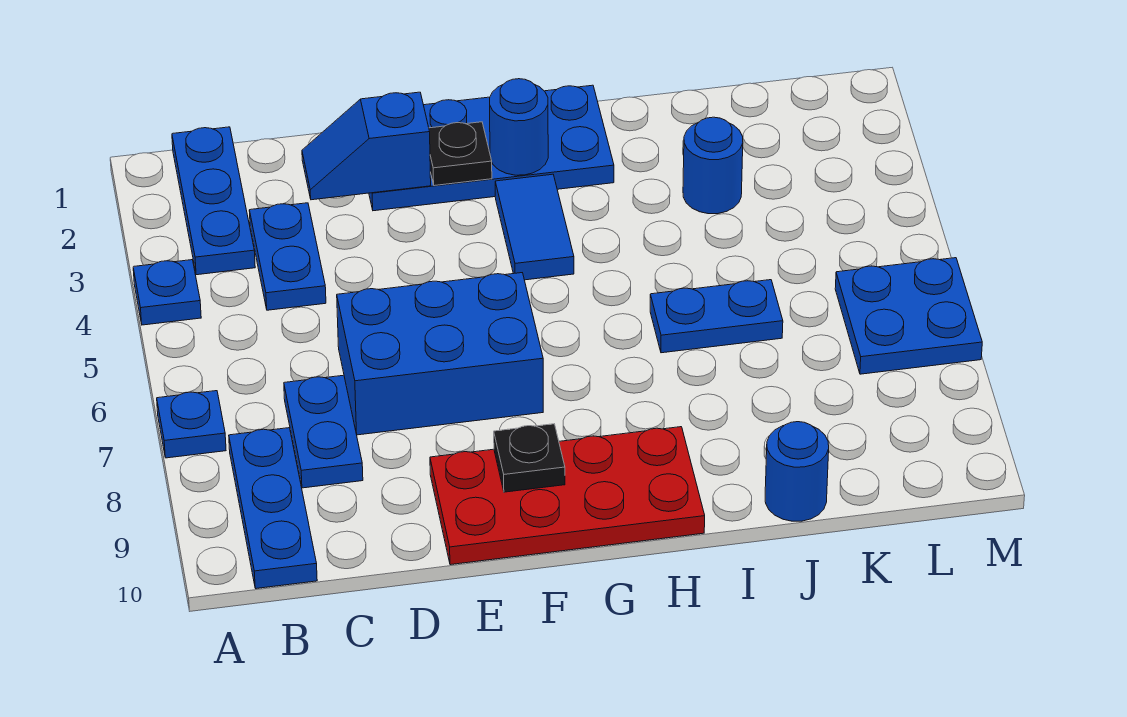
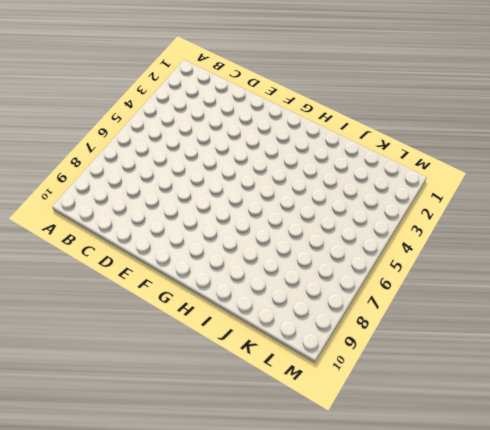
none -> blue 1x1 plate [133,260,201,325]
none -> blue 1x1 plate [157,391,226,458]
none -> blue 1x3 plate [172,127,255,275]

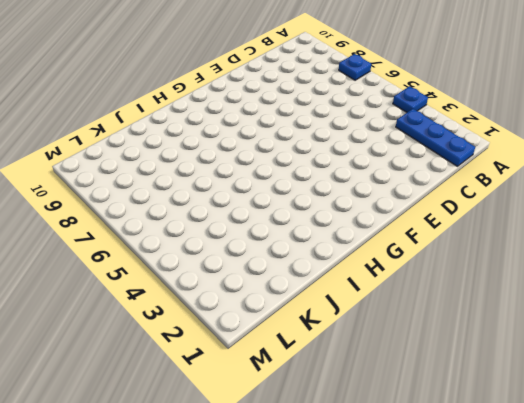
none -> blue 1x3 plate [229,428,317,589]
none -> blue 1x2 plate [249,203,326,310]
none -> blue 1x2 plate [284,375,363,488]

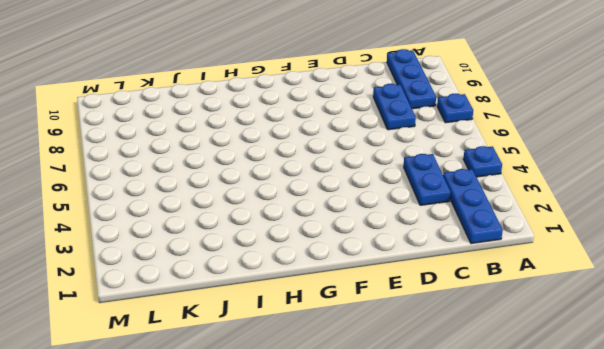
none -> blue 2x3 brick [337,273,543,435]
none -> blue 2x4 plate [369,85,614,211]
none -> red 2x4 plate [430,427,705,565]

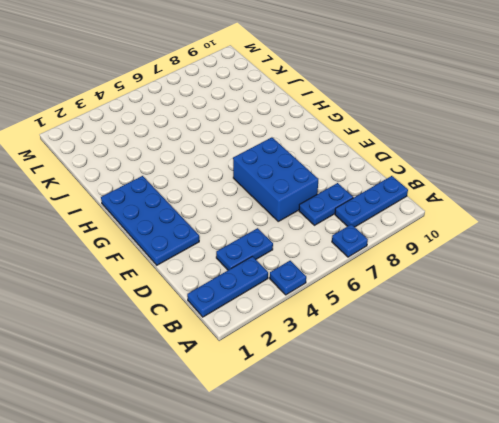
none -> red 2x4 plate [430,427,705,565]
none -> blue 1x2 tile [495,174,574,280]
none -> blue 1x2 plate [650,280,783,353]

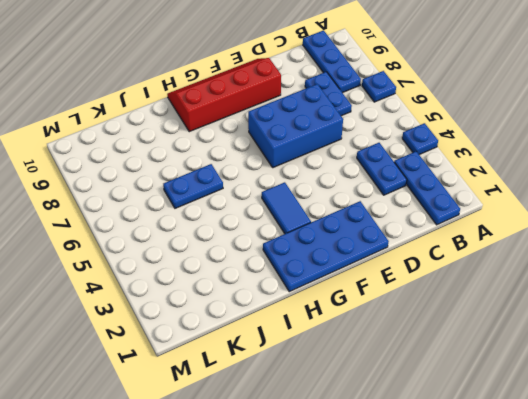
red 2x4 slope [167,58,281,132] -> red 2x4 plate [430,427,705,565]
none -> blue 1x1 round brick [683,117,743,214]
none -> blue 1x1 round brick [765,422,829,521]
none -> blue 2x2 plate [835,258,982,374]

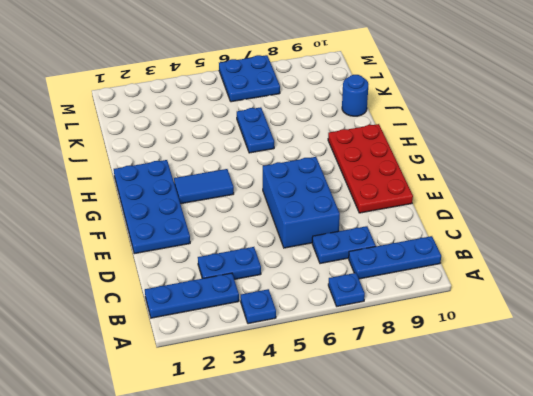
none -> blue 1x1 round brick [683,117,743,214]
none -> blue 1x2 slope [302,92,431,200]
none -> black 1x1 plate [429,122,492,186]

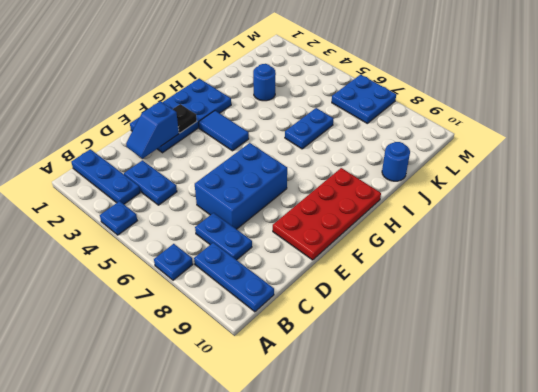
none -> black 1x1 plate [494,424,565,492]
none -> blue 1x1 round brick [490,79,548,175]

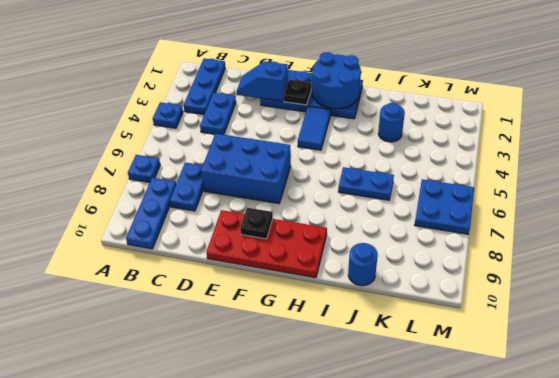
blue 2x2 round brick [312,52,361,109] -> blue 1x1 round brick [490,79,548,175]

